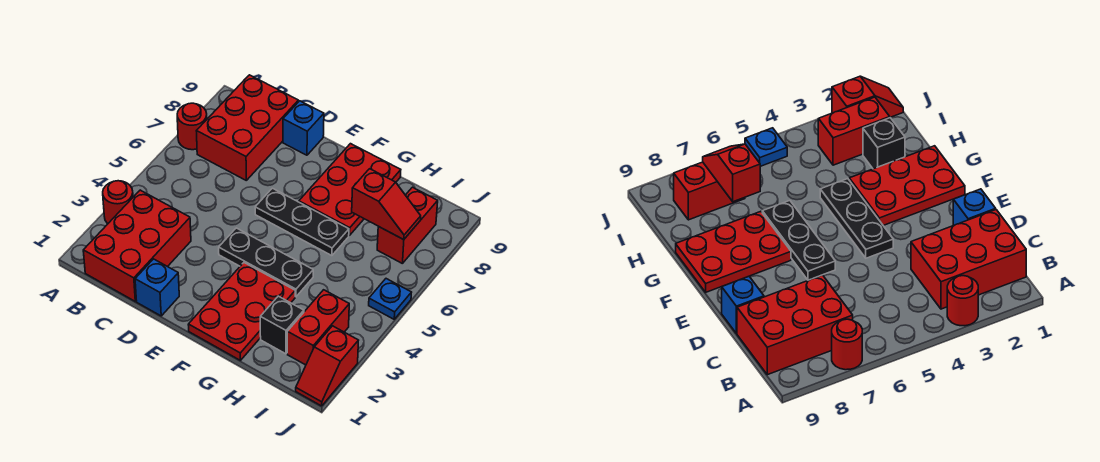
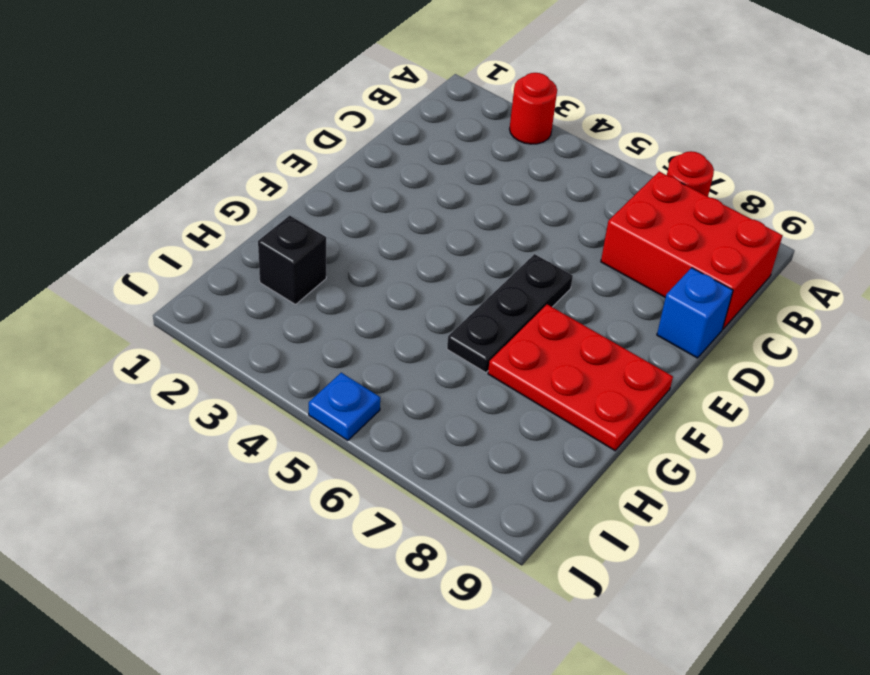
none -> red 2x3 brick [83,190,191,301]
none -> blue 1x1 brick [135,259,179,316]
none -> black 1x3 plate [219,228,313,297]

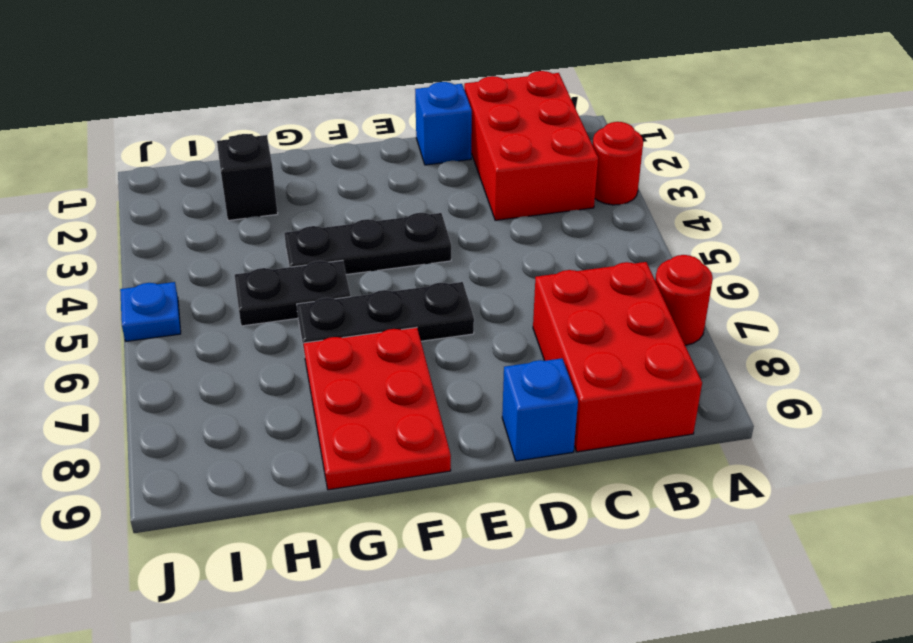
black 1x2 plate [235,260,351,326] -> none
none -> red 2x3 plate [188,263,295,360]
none -> red 1x2 brick [287,290,349,365]
none -> red 1x2 brick [377,187,438,263]

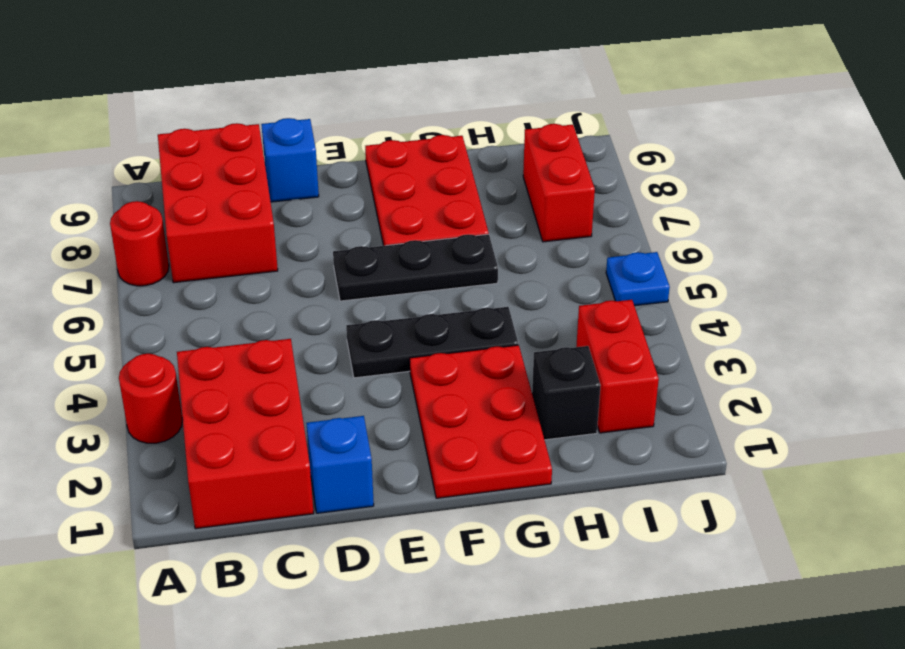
none -> red 1x2 slope [296,326,359,406]
none -> red 1x2 slope [352,169,421,240]

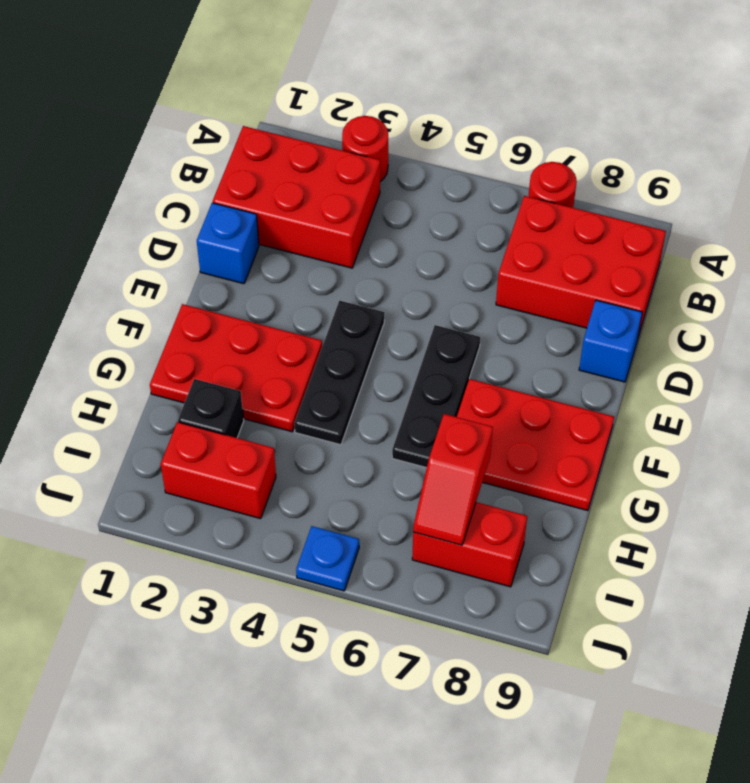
none -> red 1x2 slope [296,326,359,406]

